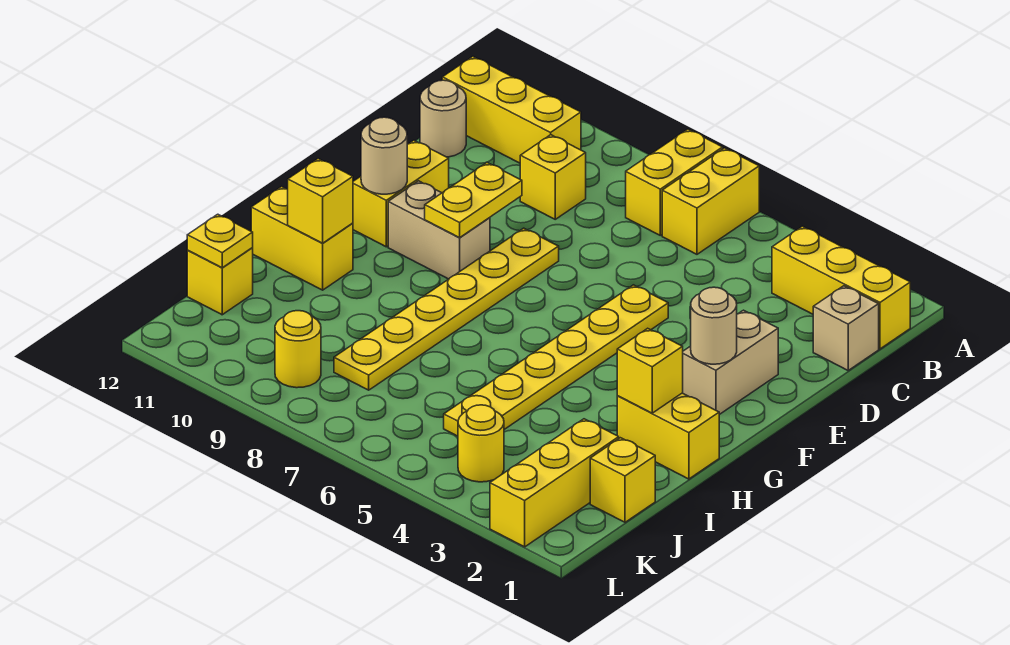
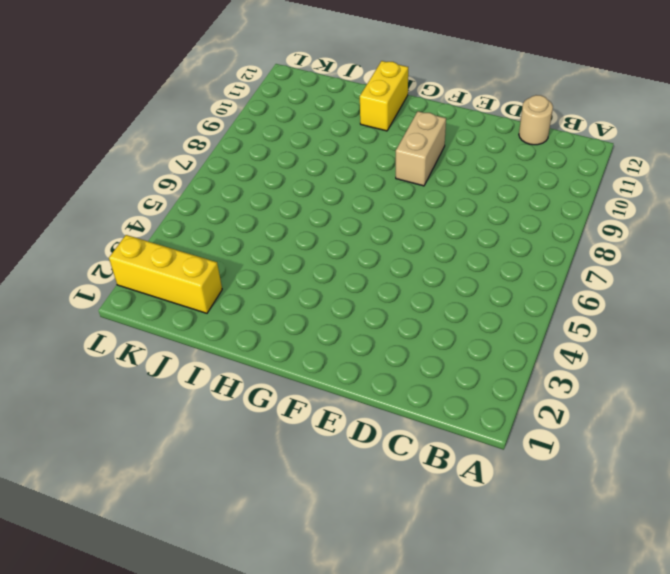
none -> yellow 1x2 brick [662,148,759,254]
none -> yellow 1x2 brick [626,129,723,235]
none -> yellow 1x3 brick [772,226,910,349]

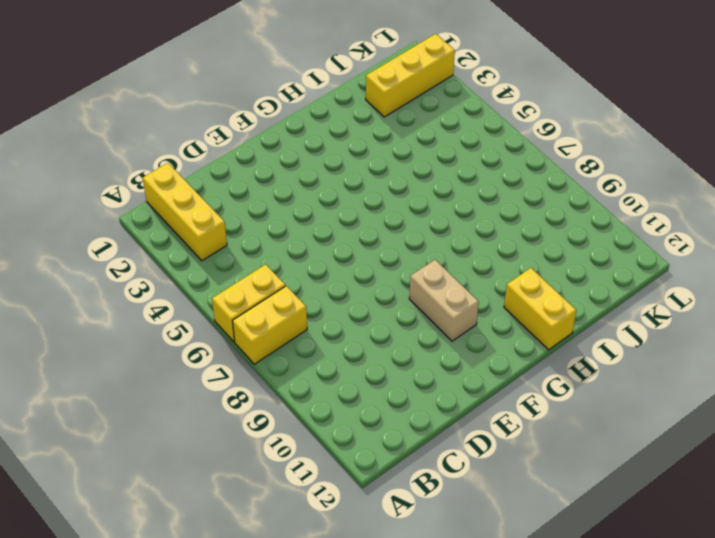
none -> yellow 1x3 brick [442,56,581,163]
none -> tan 1x1 brick [813,286,879,370]
none -> yellow 1x1 brick [520,135,586,219]

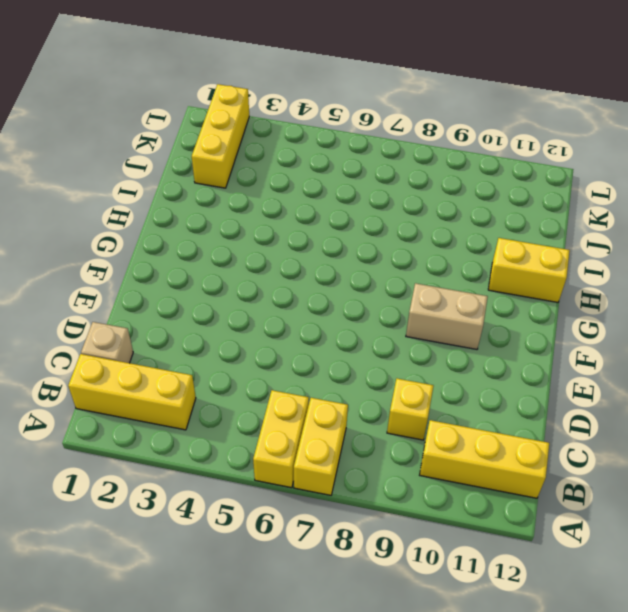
none -> tan 1x1 round brick [420,80,466,157]
none -> tan 1x2 brick [683,310,778,415]
none -> yellow 1x6 plate [444,285,668,436]

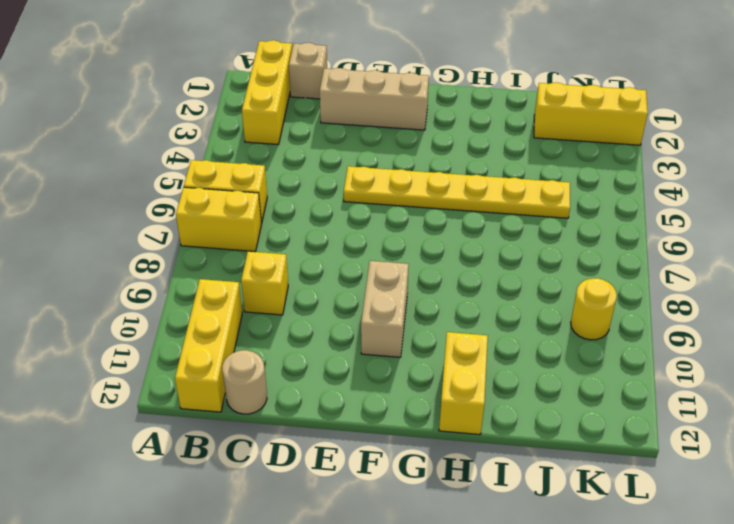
tan 1x3 brick [320,68,429,130] -> tan 1x2 brick [683,310,778,415]
none -> yellow 1x6 plate [334,228,559,390]
none -> yellow 1x2 brick [353,140,449,247]
none -> yellow 1x2 brick [617,393,719,479]

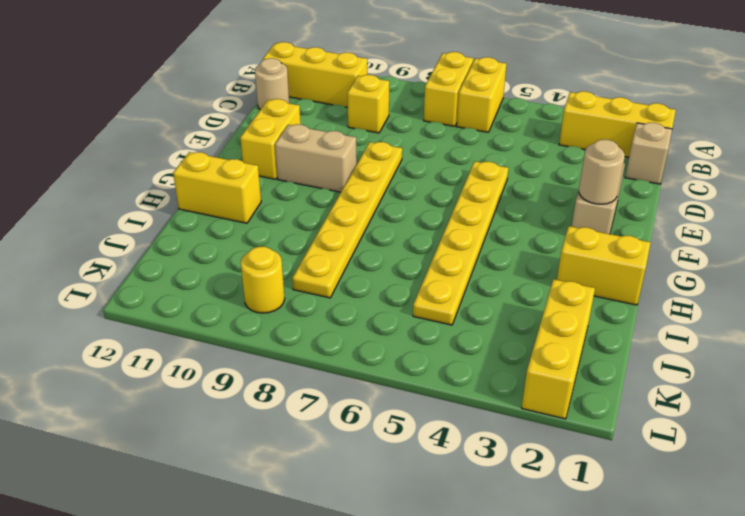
none -> yellow 1x1 brick [590,438,655,522]
none -> yellow 1x1 brick [187,248,253,315]
none -> yellow 1x1 round brick [458,405,504,482]

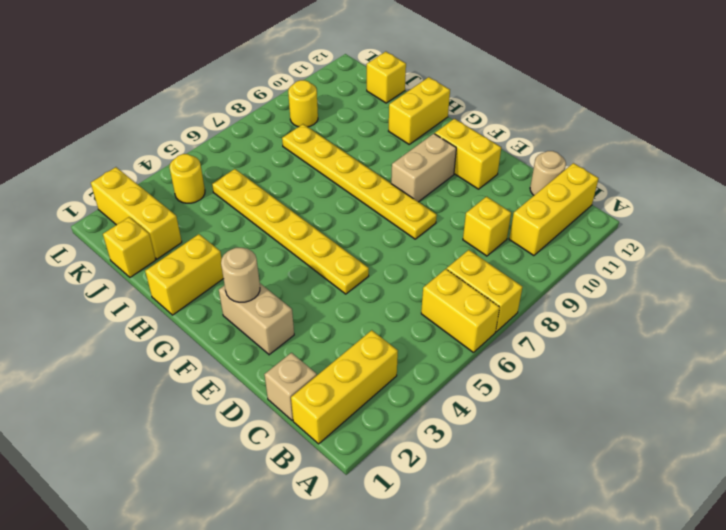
none -> yellow 1x2 plate [425,163,522,238]
none -> tan 1x1 round brick [361,117,407,194]
none -> yellow 1x1 brick [617,328,683,413]

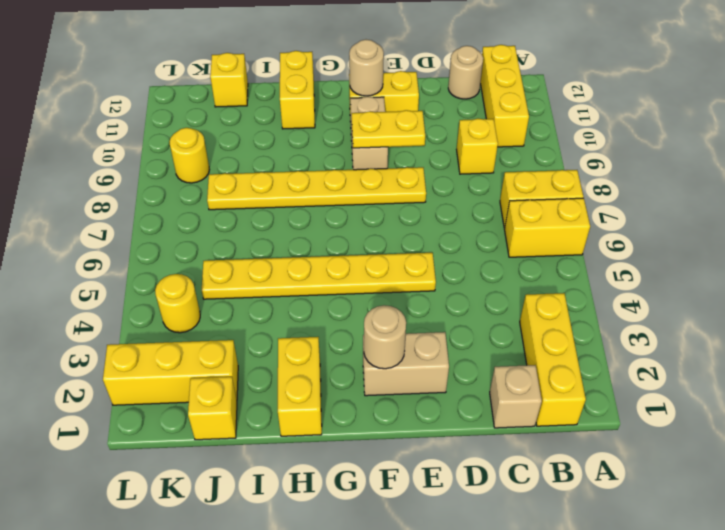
none -> yellow 1x1 brick [617,328,683,413]
none -> yellow 1x1 brick [288,159,353,243]
none -> yellow 1x1 plate [187,214,253,268]

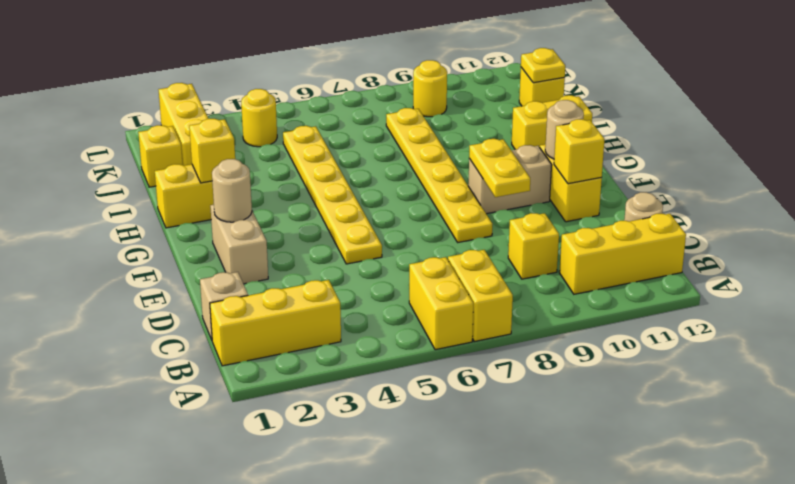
yellow 1x1 brick [554,119,604,184] -> yellow 1x1 brick moved to [288,159,353,243]

